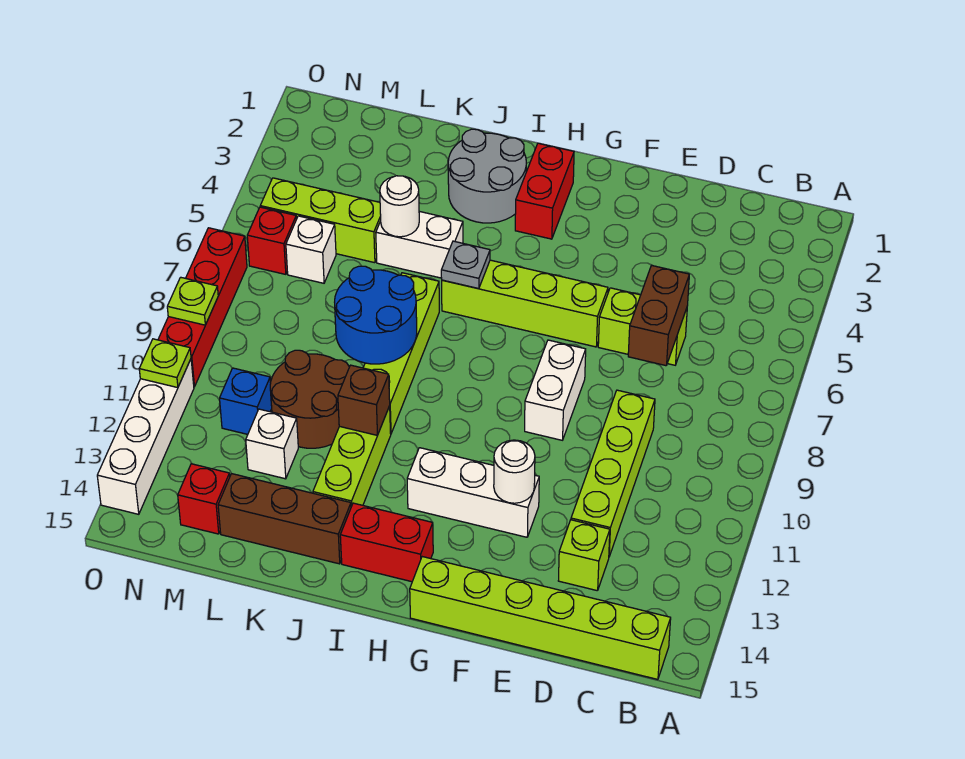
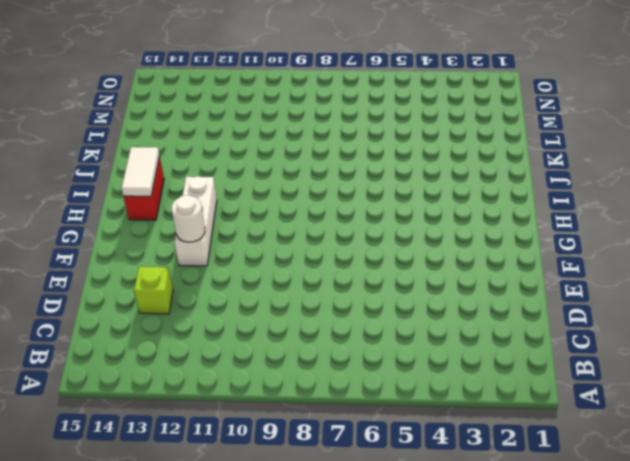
white 1x2 tile [122,147,160,196] -> none
none -> lime 1x6 brick [410,557,671,679]
none -> lime 1x2 brick [598,288,687,365]
none -> lime 1x4 brick [571,390,655,556]
none -> lime 1x4 brick [442,260,608,347]

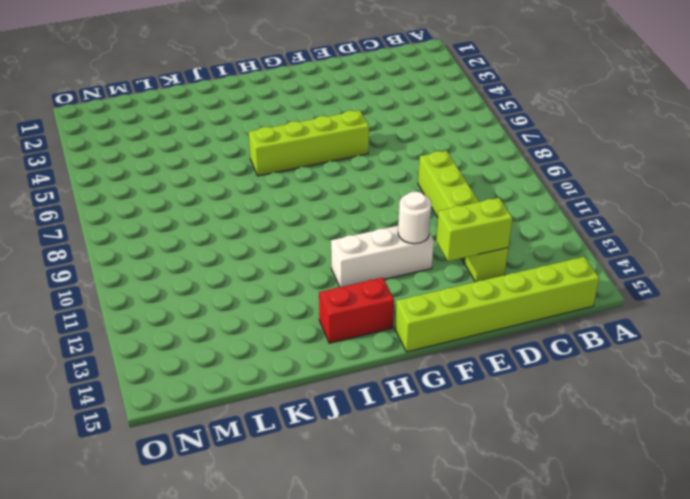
lime 1x2 brick [436,198,512,261] -> lime 1x2 brick moved to [598,288,687,365]
none -> white 1x2 brick [525,340,586,440]
none -> red 1x2 brick [515,143,574,239]
none -> grey 2x2 round brick [448,129,526,223]
none -> white 1x2 brick [376,211,463,278]

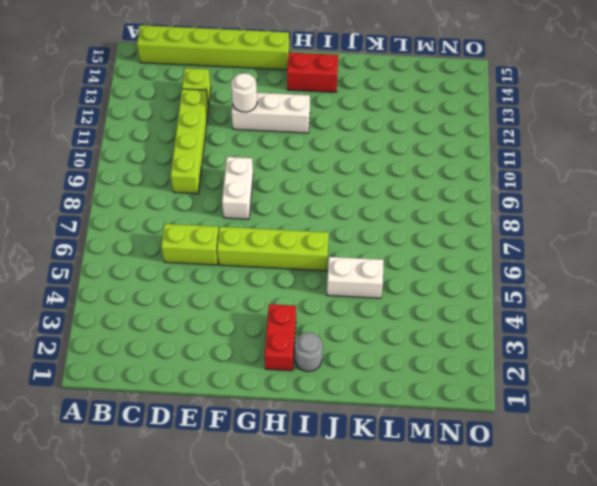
grey 1x1 round brick [295,333,323,372] -> grey 2x2 round brick [448,129,526,223]
none -> lime 1x4 brick [363,273,439,434]
none -> lime 1x3 brick [313,406,391,507]
none -> brown 1x3 brick [218,474,351,564]
none -> brown 2x2 round brick [270,350,349,448]

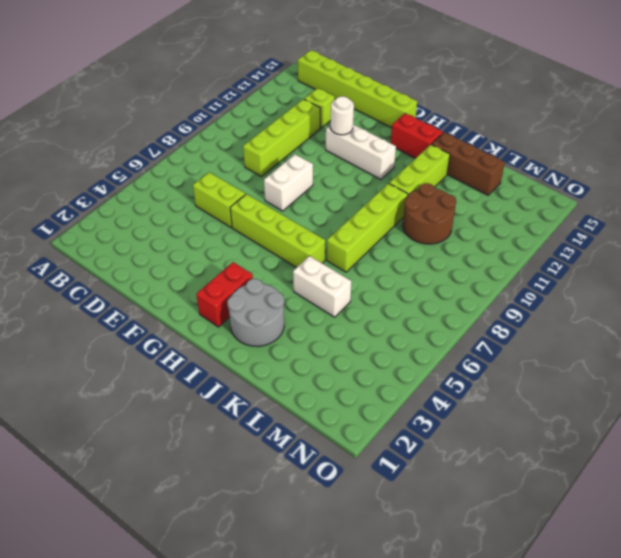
none -> lime 1x3 brick [260,178,381,263]
none -> white 1x1 brick [246,409,298,479]
none -> white 1x1 brick [286,216,336,283]
none -> blue 1x1 brick [220,368,272,434]

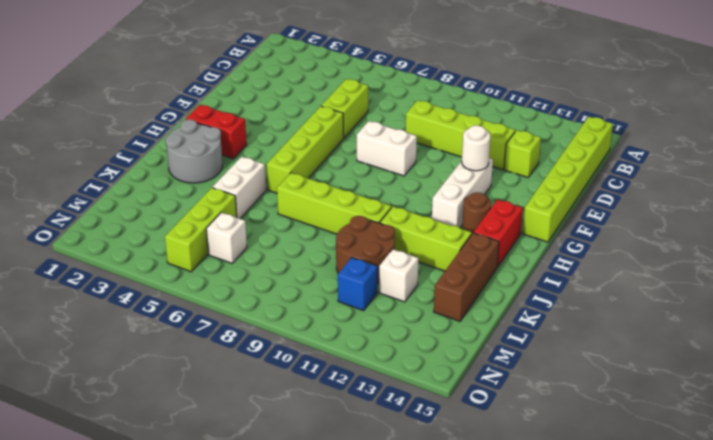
brown 1x1 round brick [462,192,491,233] -> none
none -> red 1x1 brick [178,464,230,534]
none -> red 1x1 brick [247,207,296,274]
none -> red 1x4 brick [158,228,247,387]
none -> white 1x4 brick [97,359,194,514]

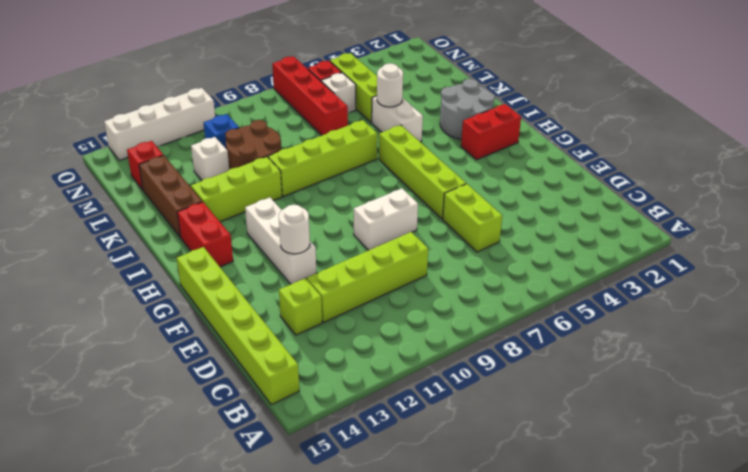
red 1x4 brick [272,56,348,135] -> red 1x4 brick turned to [158,228,247,387]
none -> brown 1x2 brick [628,265,689,366]
none -> grey 1x1 plate [441,241,490,289]
none -> blue 2x2 round brick [335,266,417,364]
none -> brown 1x1 brick [338,365,390,436]

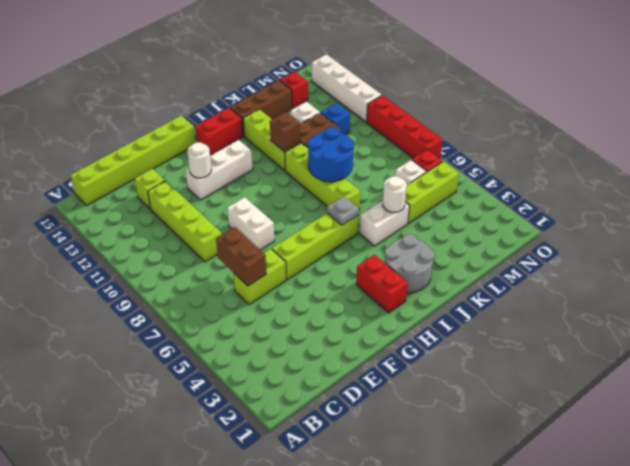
none -> lime 1x1 plate [167,277,218,325]
none -> lime 1x1 plate [139,339,191,388]

